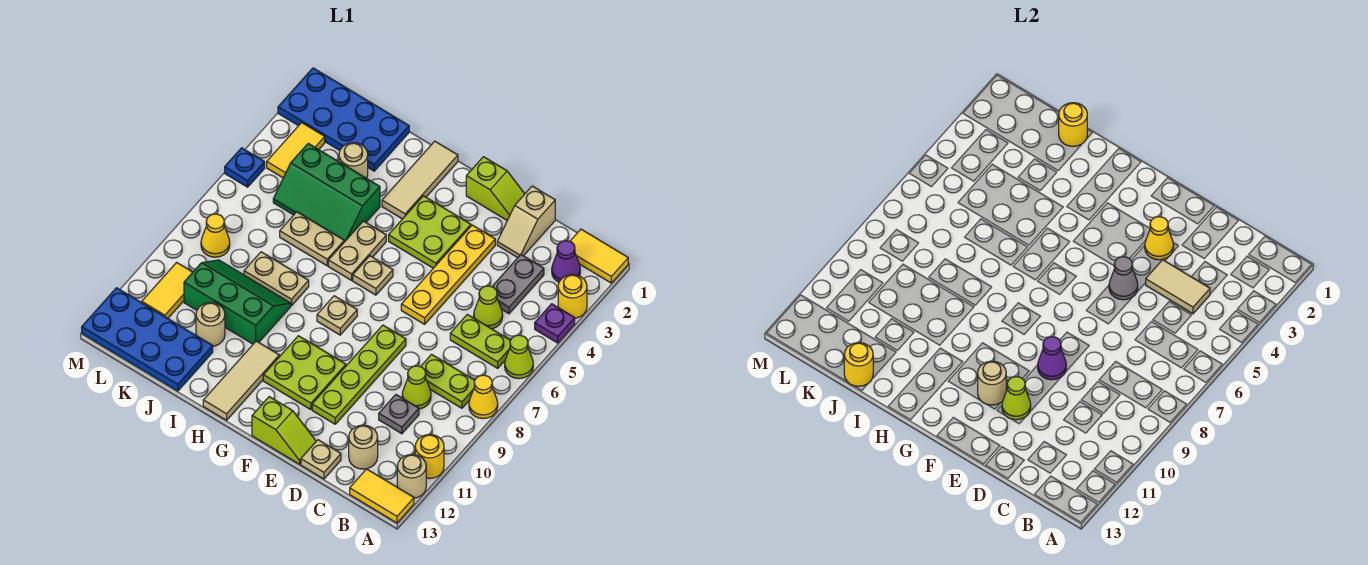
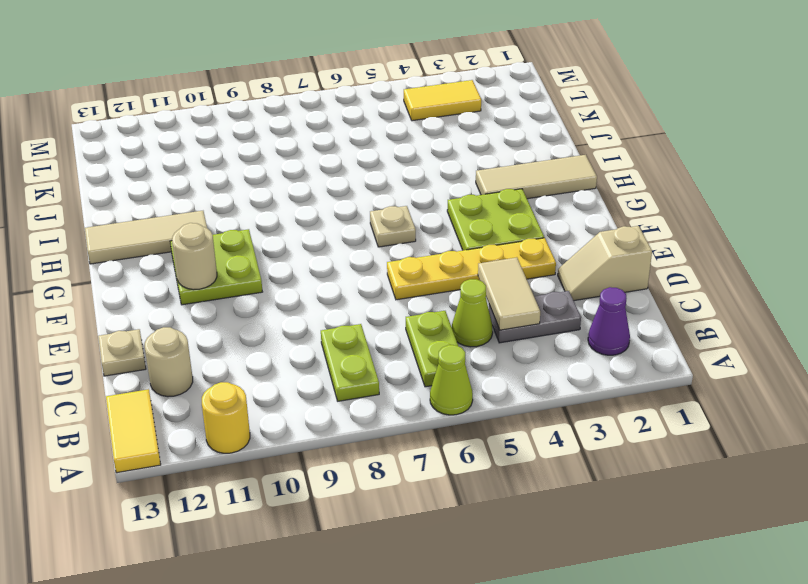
none -> yellow 1x2 tile [570,229,628,283]
none -> yellow 1x1 round brick [558,275,587,318]
none -> purple 1x1 plate [535,304,575,343]
none -> yellow 1x1 cone [469,375,498,419]

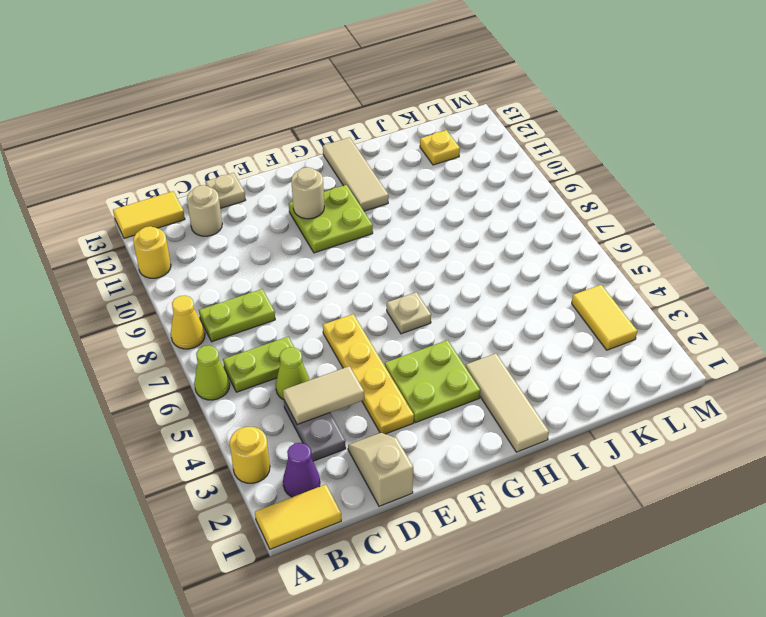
yellow 1x1 plate [420,130,460,165] -> blue 2x4 plate [82,288,213,391]
none -> purple 1x1 plate [535,304,575,343]
none -> tan 1x1 round brick [397,454,426,498]
none -> lime 1x1 cone [402,366,431,409]
none -> grey 1x1 plate [379,395,419,434]

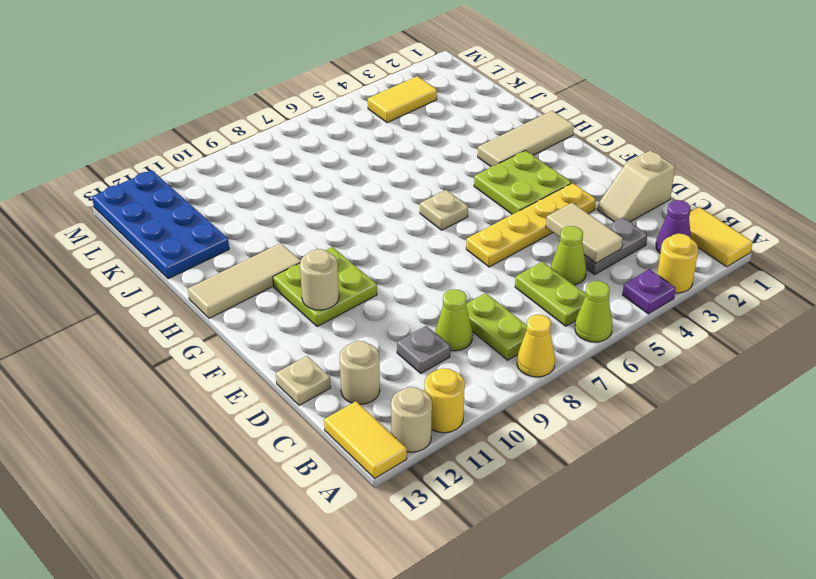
none -> lime 1x2 slope [466,157,525,220]
none -> lime 1x4 plate [312,325,406,424]
none -> lime 1x2 slope [252,397,316,464]
none -> tan 1x1 plate [317,296,357,335]

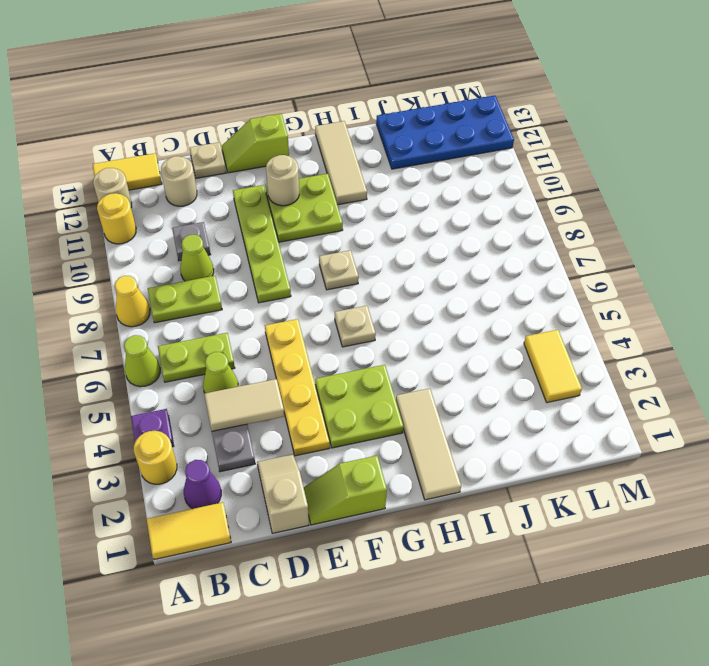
none -> tan 1x2 plate [328,221,386,280]
none -> green 2x3 slope [273,143,380,242]
none -> tan 1x2 plate [280,212,344,266]
none -> tan 1x2 plate [244,252,309,306]

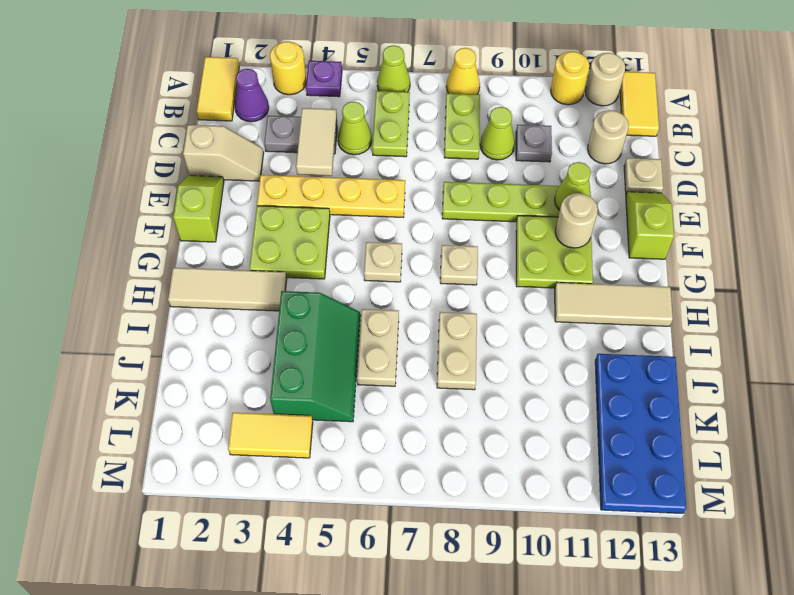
none -> tan 1x2 plate [328,221,386,280]
none -> green 2x3 slope [184,260,291,344]
none -> blue 2x4 plate [278,68,409,171]
none -> tan 1x1 round brick [339,143,368,178]

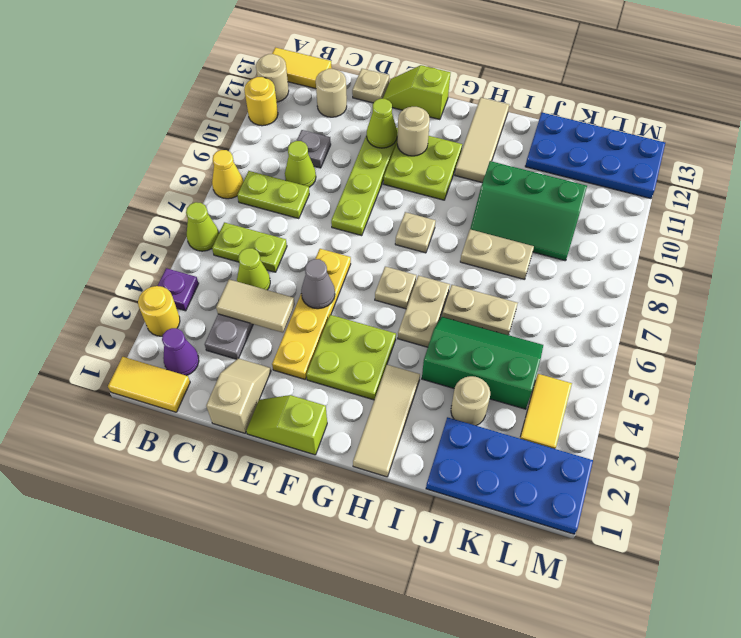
none -> tan 1x1 round brick [196,303,225,346]
none -> yellow 1x1 cone [201,214,230,257]
none -> yellow 1x2 tile [142,262,193,318]
none -> blue 1x1 plate [225,148,265,187]

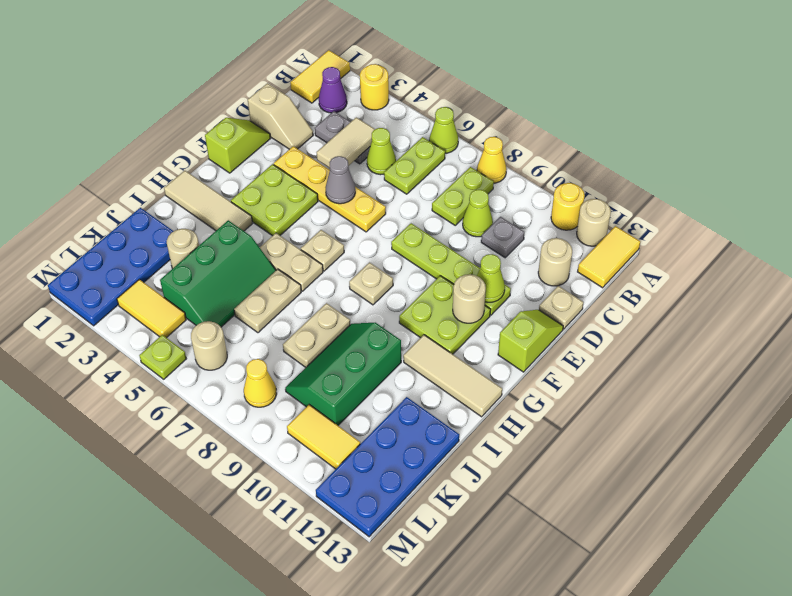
tan 1x1 round brick [191,321,227,370] -> tan 1x1 round brick moved to [196,303,225,346]
lime 1x1 plate [139,335,186,379] -> blue 1x1 plate [225,148,265,187]
none -> purple 1x1 plate [535,304,575,343]
none -> yellow 1x1 cone [1145,217,1174,260]
none -> purple 1x1 cone [1038,337,1066,380]
none -> yellow 1x1 round brick [1059,103,1087,146]

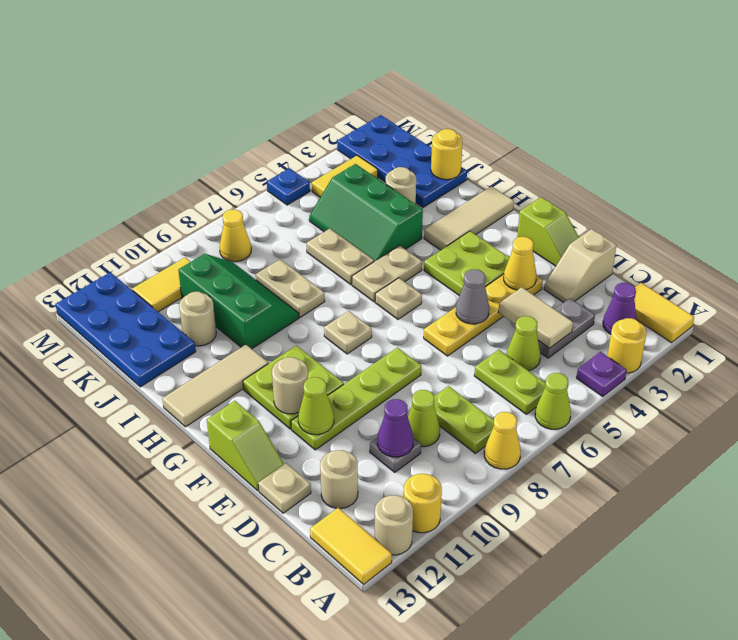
purple 1x1 cone [377,399,413,457] -> purple 1x1 cone moved to [1038,337,1066,380]
none -> yellow 1x1 round brick [844,343,873,386]

